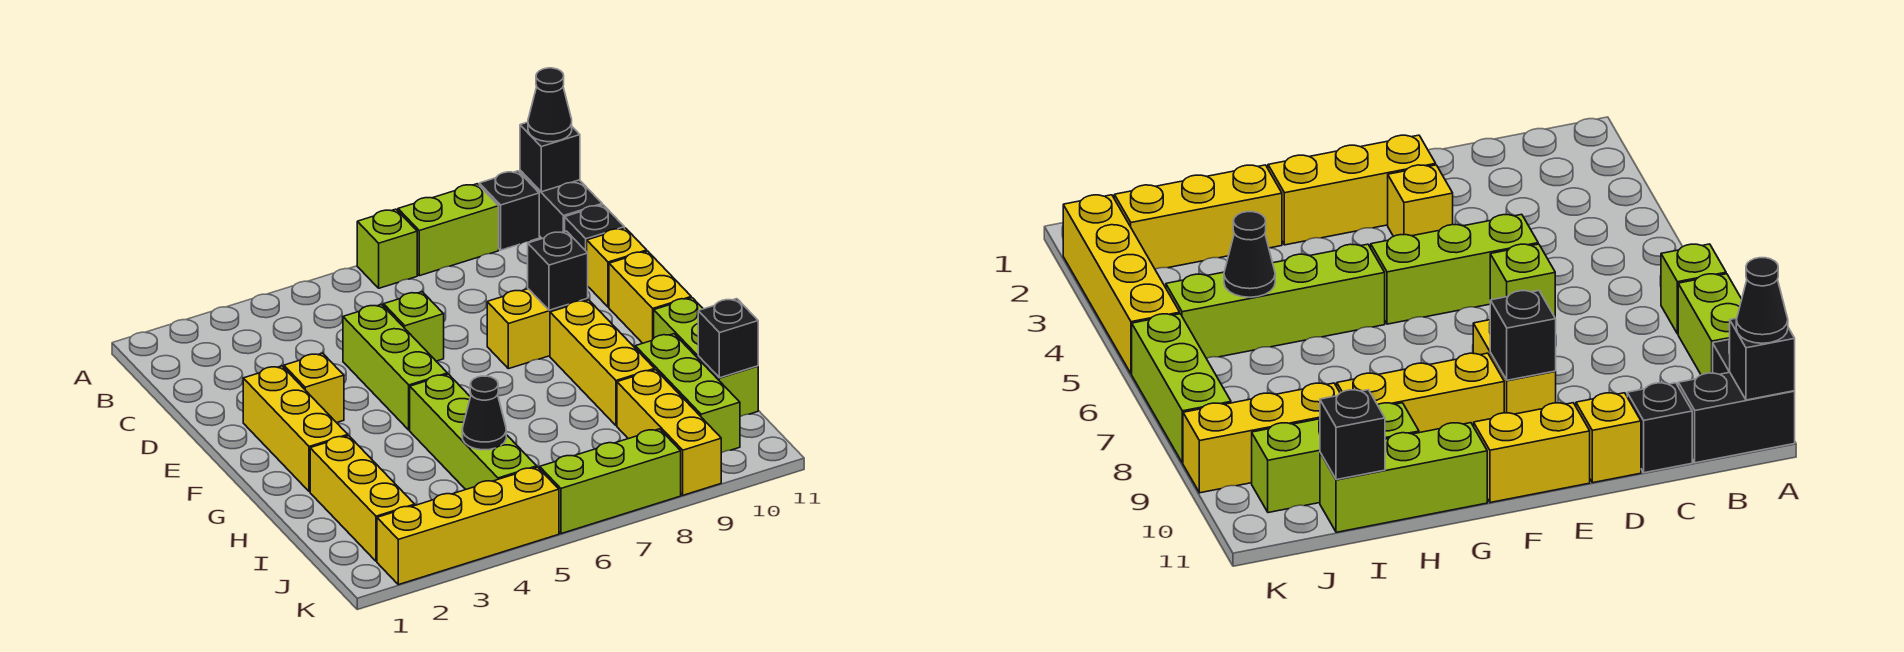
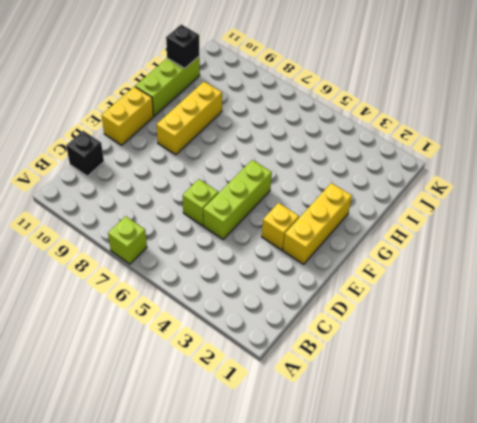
none -> lime 1x2 brick [398,184,499,276]
none -> black 1x1 brick [479,171,539,250]
none -> black 1x2 brick [520,171,602,239]

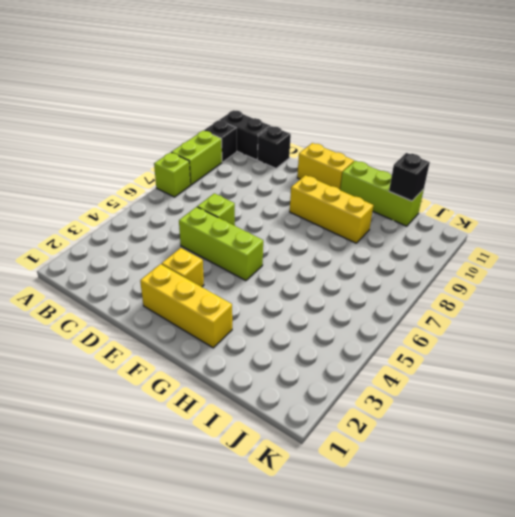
none -> yellow 1x1 brick [587,228,647,307]
none -> yellow 1x2 brick [487,289,588,369]
none -> lime 1x4 brick [410,374,537,489]

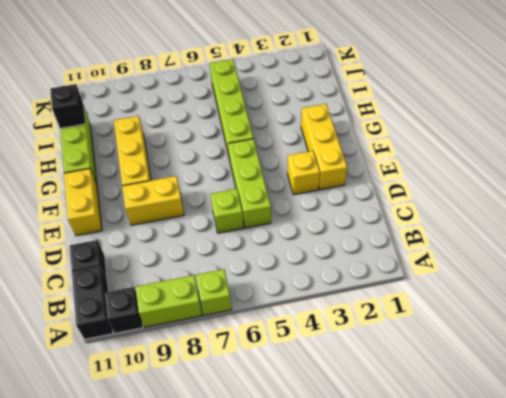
none -> yellow 1x1 brick [587,228,647,307]
none -> yellow 1x3 brick [310,436,415,561]
none -> lime 1x3 brick [635,334,740,453]

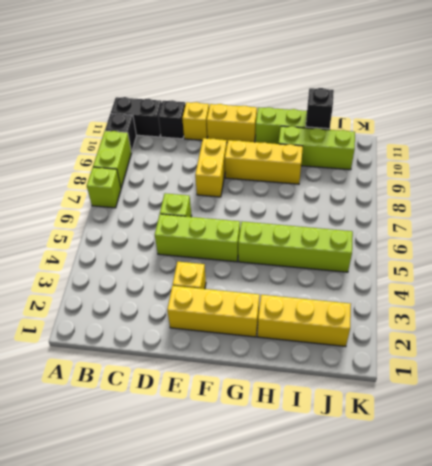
none -> yellow 1x3 brick [617,370,721,495]
none -> yellow 1x4 brick [377,467,559,585]
none -> lime 1x3 brick [540,429,681,534]

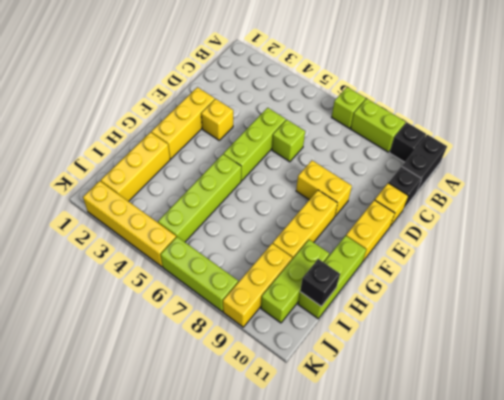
none -> black 1x1 brick [520,122,580,192]
none -> black 1x1 brick [528,231,588,310]
none -> black 1x1 cone [462,376,506,450]

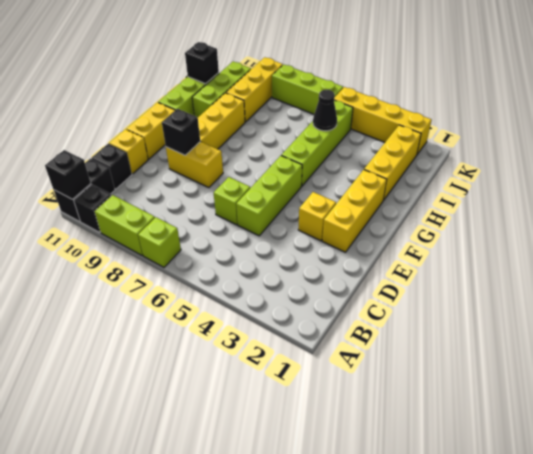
none -> black 1x1 cone [528,68,572,142]

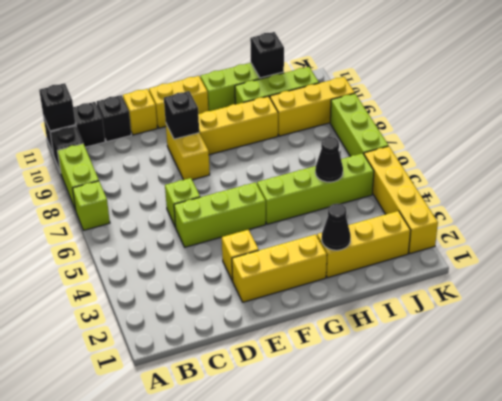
black 1x1 cone [322,204,351,250] -> black 1x1 cone moved to [528,68,572,142]

